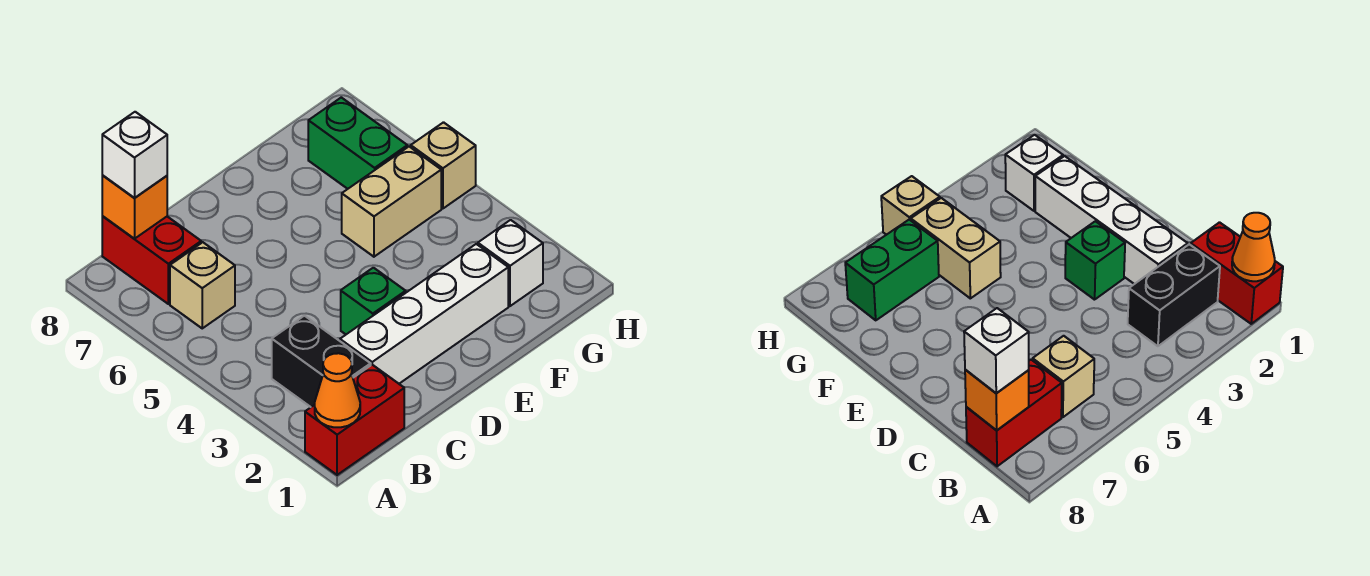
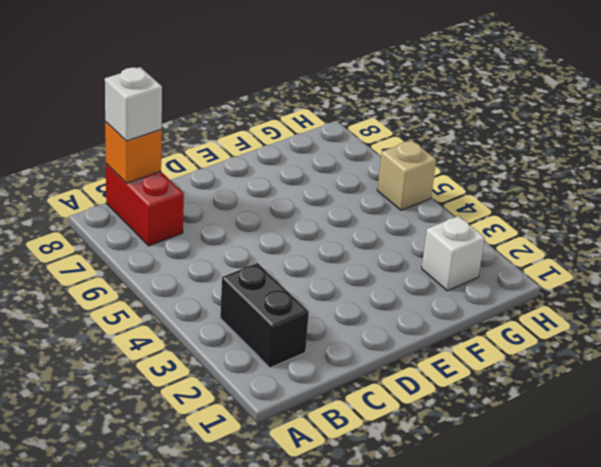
none -> red 1x2 brick [305,365,404,475]
none -> tan 1x1 brick [170,242,235,328]
none -> white 1x4 brick [340,244,508,384]

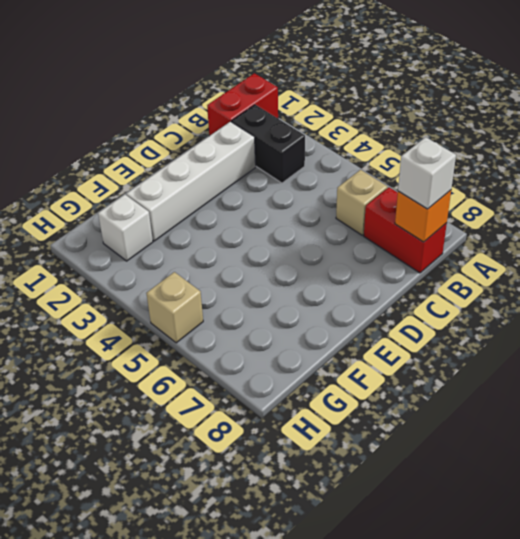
none -> green 1x1 brick [341,268,406,334]
none -> tan 1x2 brick [342,147,441,257]
none -> green 1x2 brick [308,97,407,189]

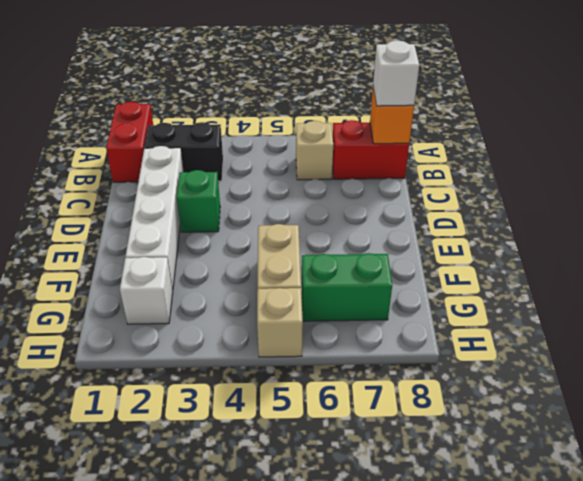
none -> orange 1x1 cone [315,353,360,427]

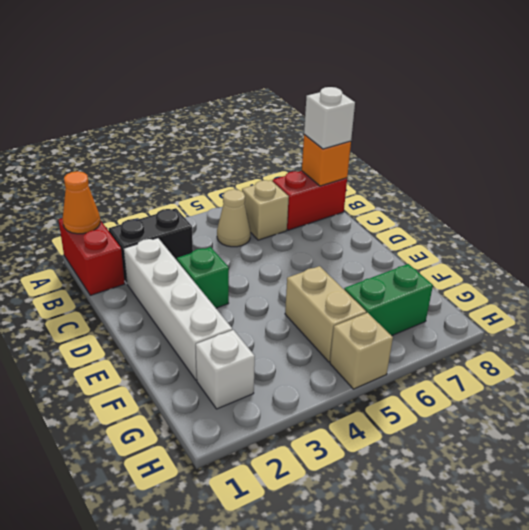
tan 1x1 cone [217,189,251,247] -> none

